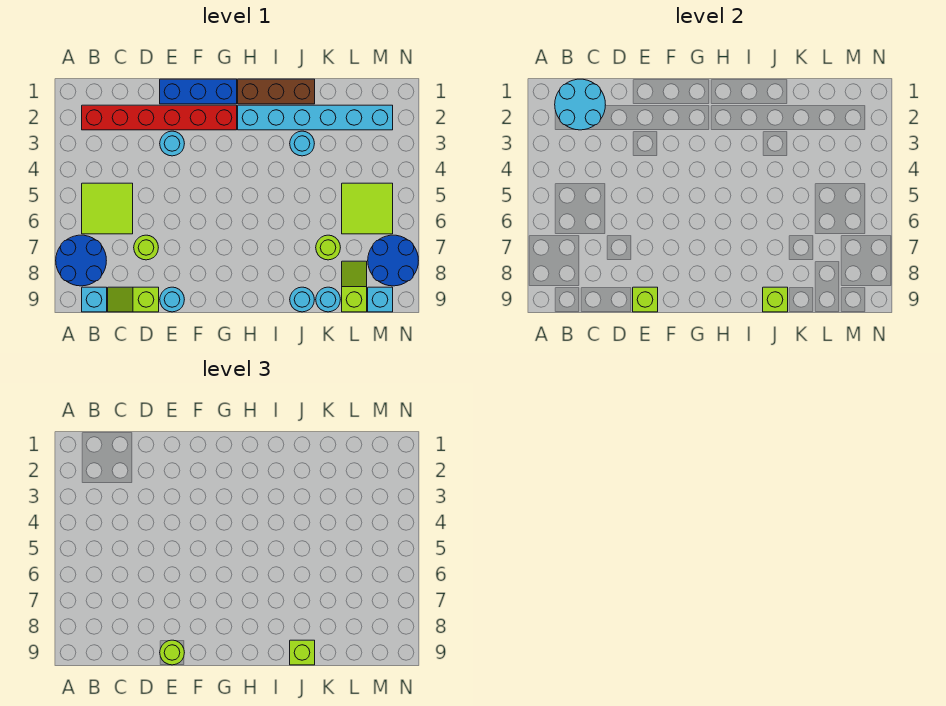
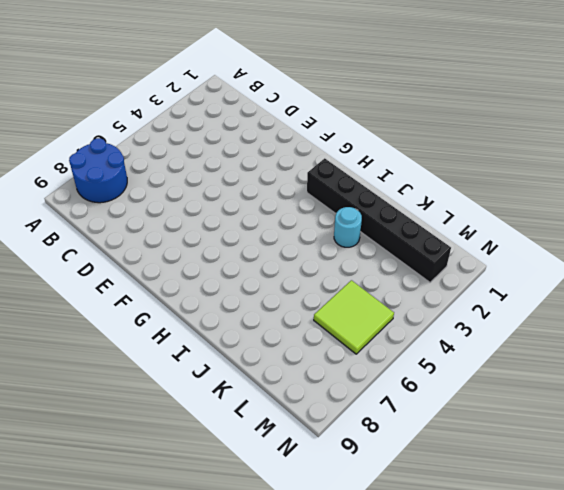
black 1x6 brick [307,158,451,282] -> cyan 1x6 brick [238,105,393,130]
none -> red 1x6 brick [82,105,237,130]
none -> lime 2x2 tile [82,183,133,234]
none -> cyan 1x1 brick [82,287,107,312]

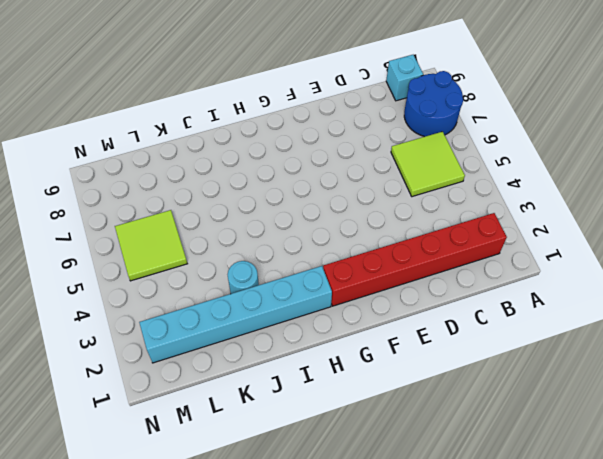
none -> lime 1x2 slope [108,287,159,312]
none -> lime 1x1 round brick [134,235,158,260]
none -> blue 1x3 brick [160,79,237,104]

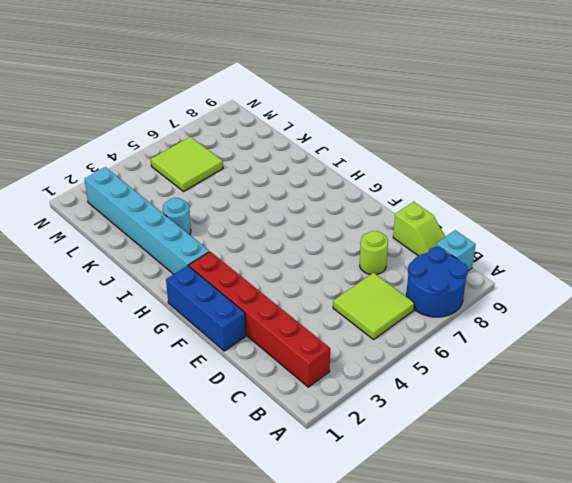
none -> cyan 1x1 round brick [160,131,184,156]
none -> cyan 1x1 round brick [160,287,184,312]
none -> brown 1x3 brick [238,79,315,104]

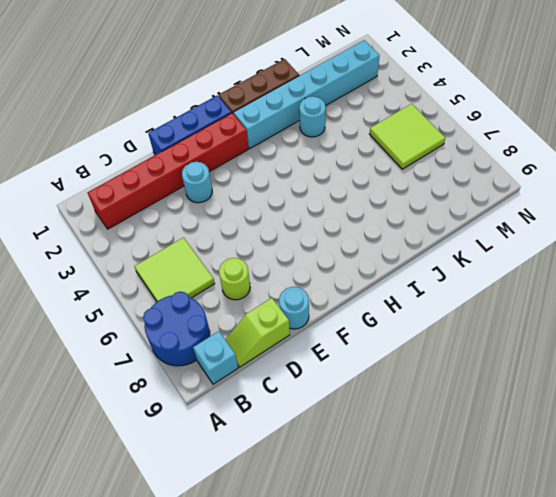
none -> cyan 1x1 round brick [290,287,314,312]
none -> lime 1x1 round brick [316,235,340,260]
none -> cyan 1x1 round brick [316,287,340,312]

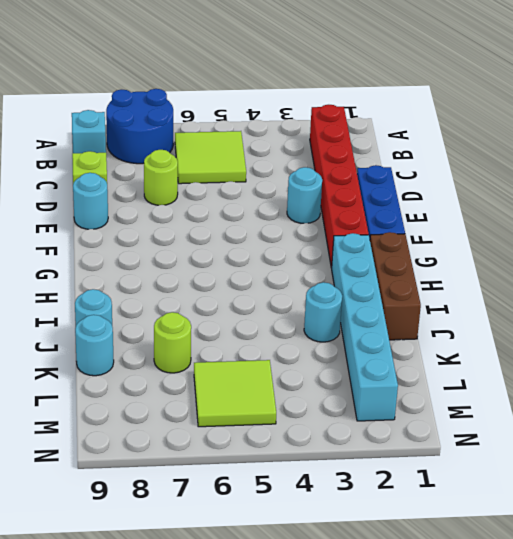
none -> lime 1x2 slope [342,261,367,312]
none -> blue 2x2 round brick [368,235,418,286]
none -> cyan 1x1 brick [368,287,393,312]

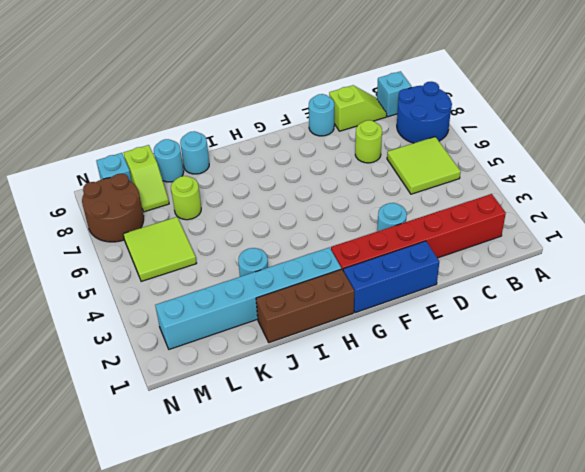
brown 2x2 round brick [82,174,144,242] -> blue 2x2 round brick [368,235,418,286]
none -> cyan 2x2 round brick [555,79,605,130]
none -> lime 1x1 brick [633,287,658,312]
none -> lime 1x1 brick [763,287,788,312]

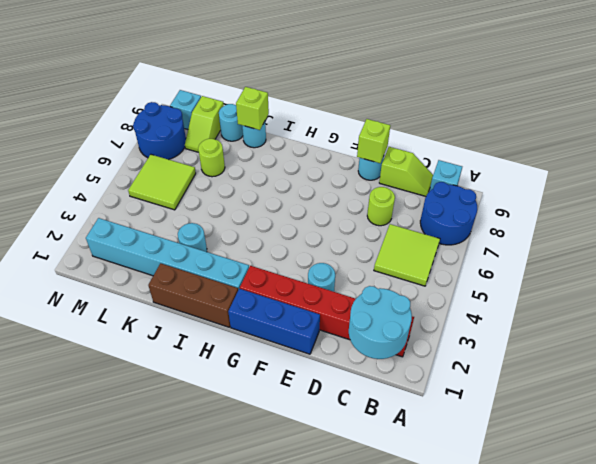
none -> lime 1x1 round brick [160,640,184,665]
none -> lime 1x1 brick [290,640,315,665]

